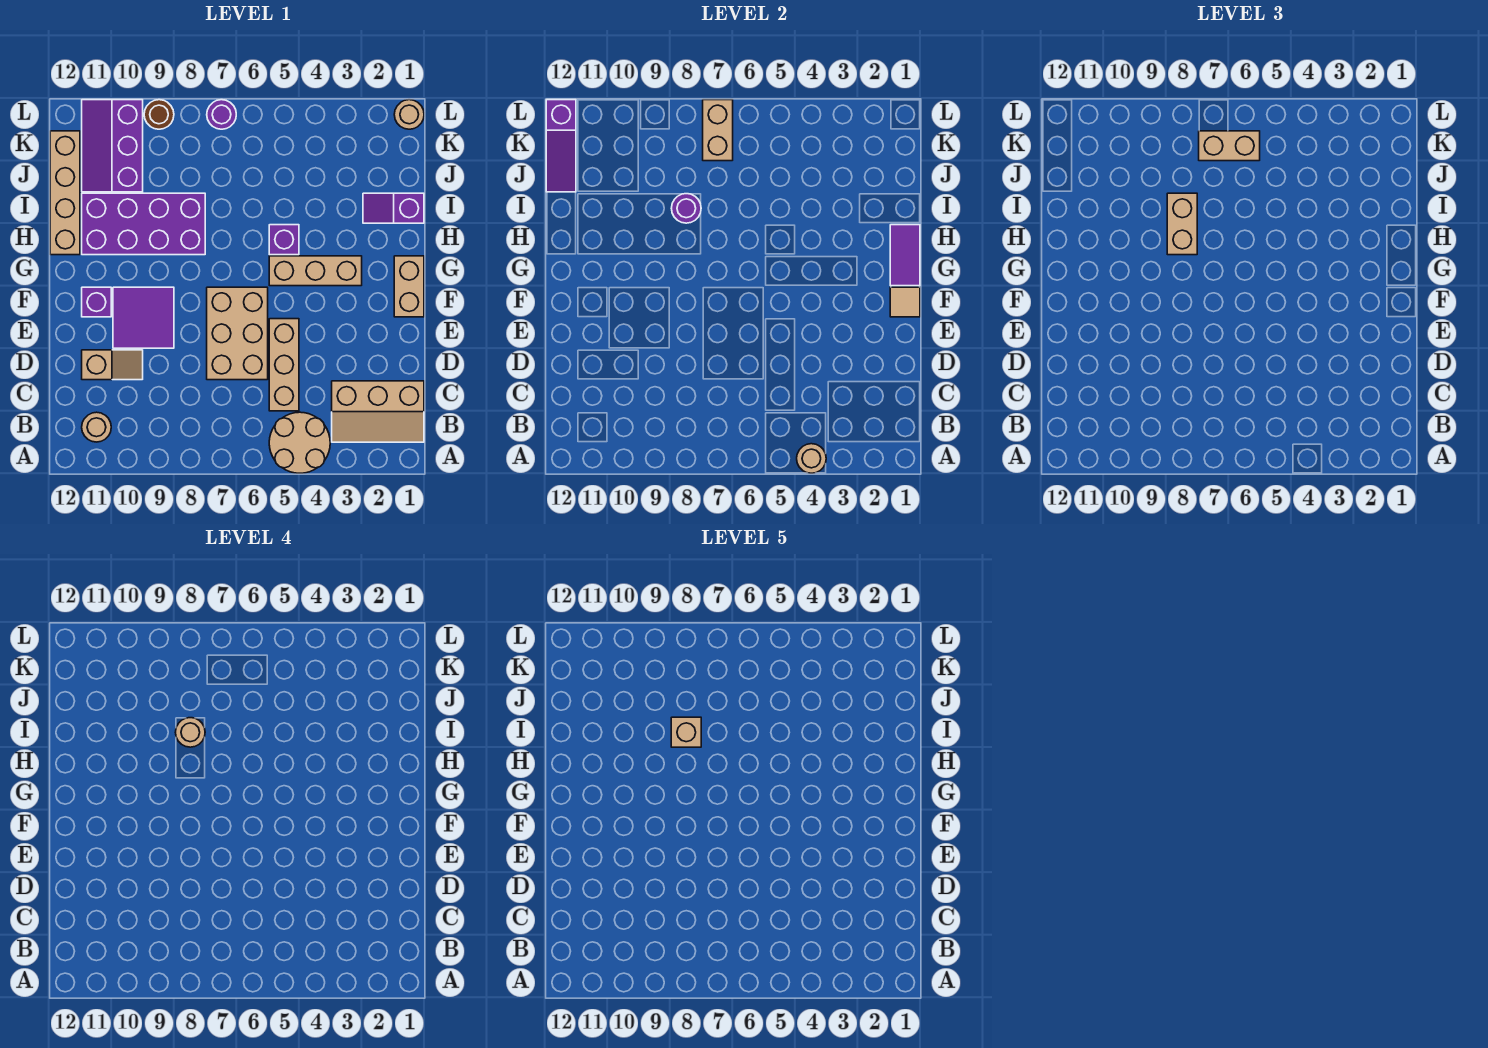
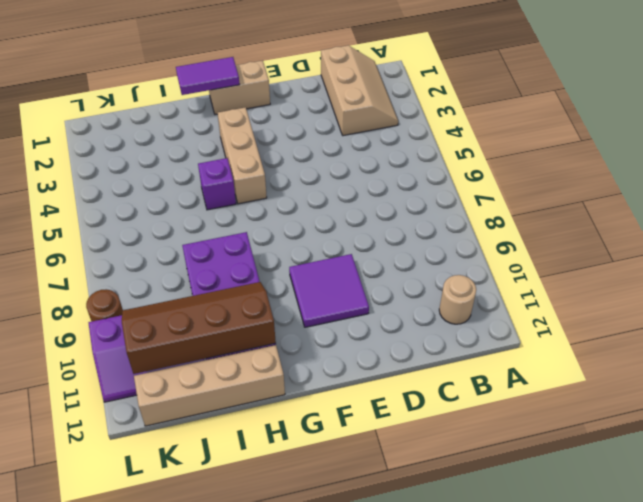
brown 2x4 slope [122,282,276,374] -> none
none -> tan 2x2 round brick [269,412,330,473]
none -> tan 1x3 brick [269,319,299,411]
none -> tan 2x3 brick [207,287,268,380]

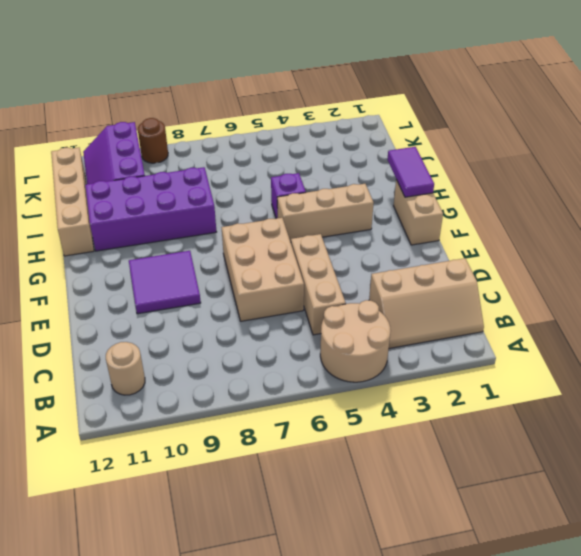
none -> tan 1x2 slope [82,350,143,380]
none -> purple 1x1 brick [82,287,111,317]
none -> purple 1x2 slope [363,193,424,223]

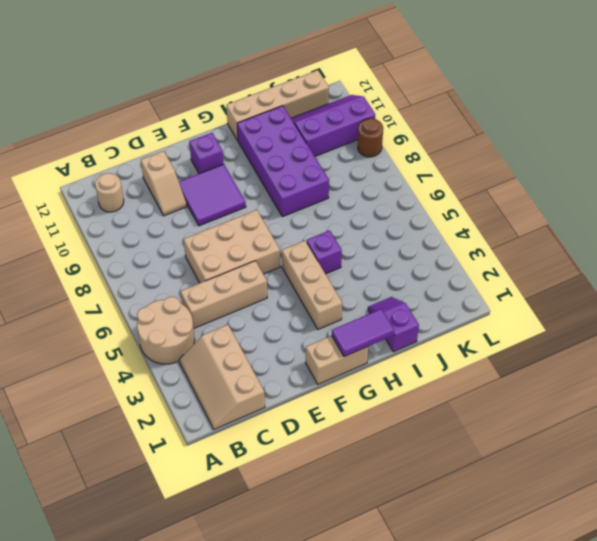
none -> tan 1x1 round brick [394,100,424,129]
none -> purple 1x1 round brick [207,100,236,129]
none -> tan 1x1 round brick [797,444,826,473]

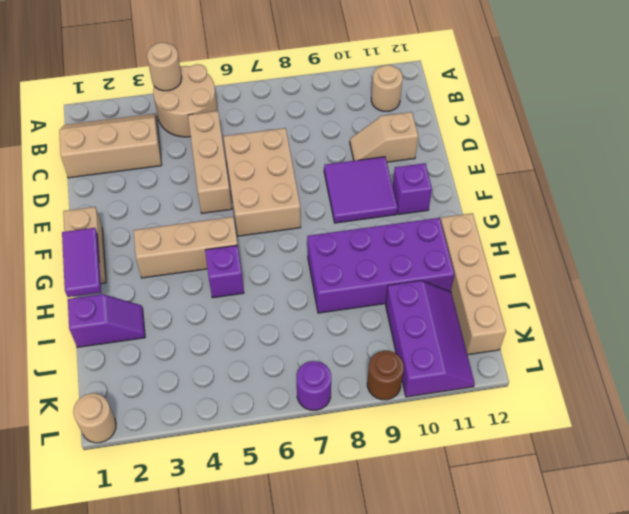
none -> tan 1x1 tile [890,287,920,317]
none -> purple 1x1 round brick [671,194,701,223]
none -> purple 1x3 slope [546,100,576,192]

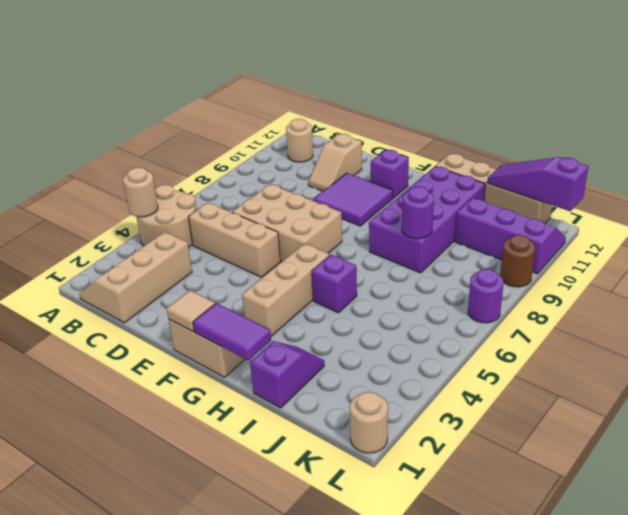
none -> tan 1x2 brick [703,100,733,161]
none -> tan 1x2 brick [1167,193,1197,255]
none -> tan 1x2 brick [1199,131,1260,161]

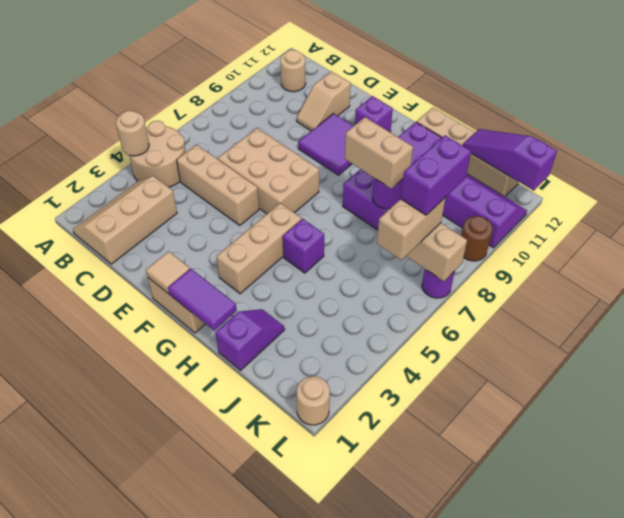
purple 1x2 brick [401,135,471,215] -> none
none -> tan 1x1 round brick [175,718,205,747]
none -> tan 1x1 brick [671,717,701,747]

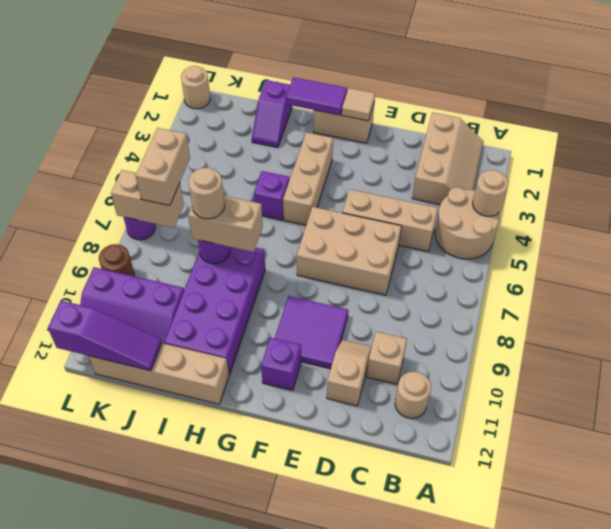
tan 1x1 brick [367,332,407,384] -> tan 1x1 brick moved to [671,717,701,747]

